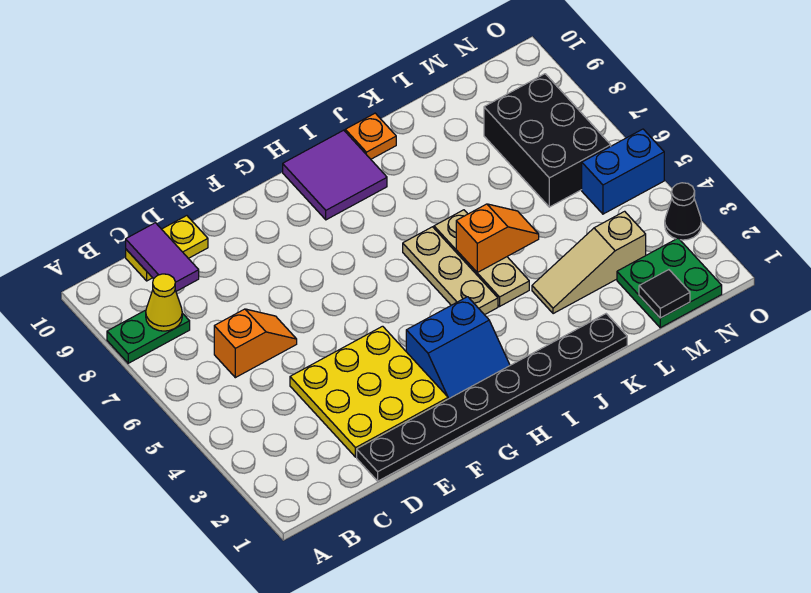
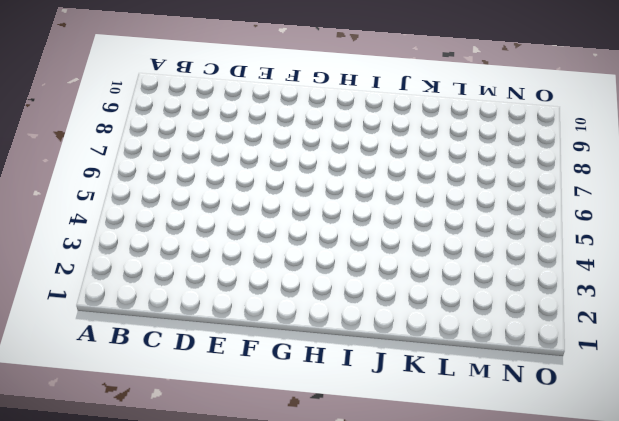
none -> green 1x2 plate [107,310,190,363]
none -> orange 1x2 slope [214,309,297,378]
none -> yellow 1x2 plate [126,216,208,281]

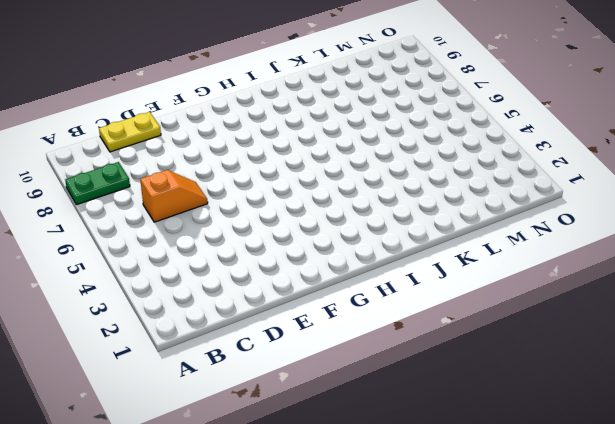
none -> black 1x8 plate [357,314,627,481]
none -> yellow 3x3 plate [290,326,448,457]
none -> blue 2x2 slope [406,297,510,399]

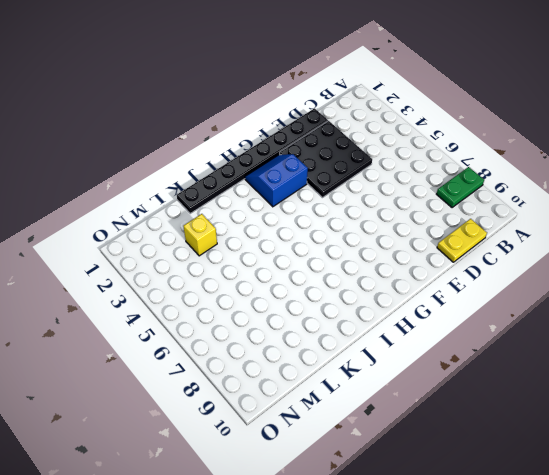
black 3x3 plate [280,121,372,198] -> yellow 3x3 plate [290,326,448,457]
yellow 1x1 brick [183,214,217,256] -> tan 1x3 slope [532,211,646,314]
none -> orange 1x2 slope [214,309,297,378]
none -> purple 2x2 tile [283,130,387,220]
none -> tan 1x3 plate [403,227,498,315]

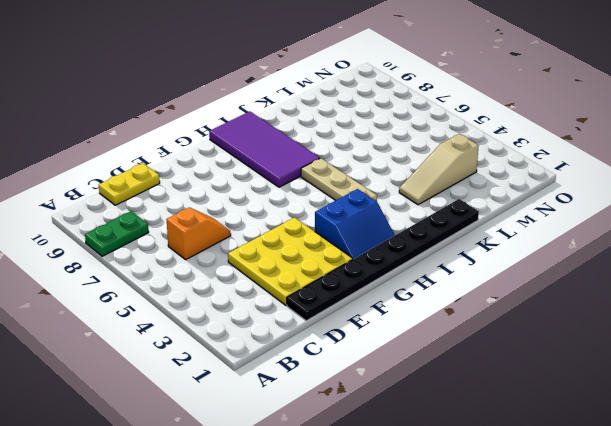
purple 2x4 tile [209,111,320,187] -> purple 2x2 tile [283,130,387,220]
none -> tan 1x3 plate [434,210,529,306]
none -> orange 1x1 plate [345,113,396,159]
none -> green 2x2 plate [617,238,722,328]

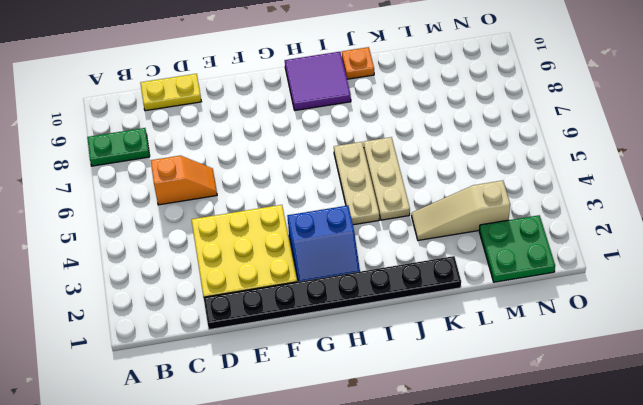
none -> black 2x3 brick [484,74,611,207]
none -> blue 1x2 brick [582,129,664,214]
none -> black 1x1 cone [665,183,701,240]

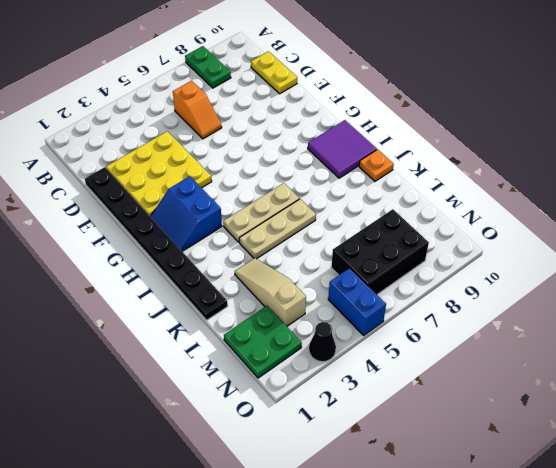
none -> yellow 1x1 cone [146,274,182,331]
none -> purple 1x2 tile [126,223,199,291]
none -> orange 1x2 slope [456,204,539,273]

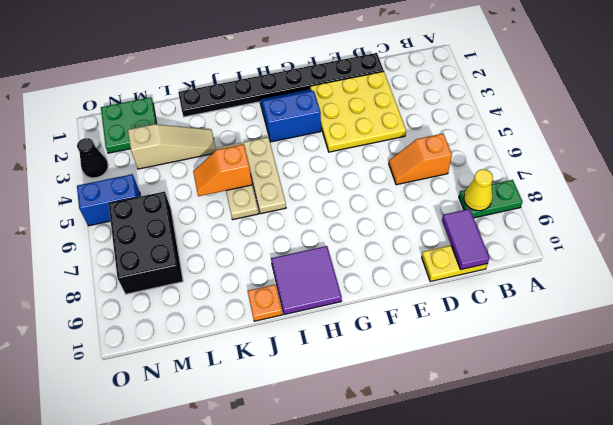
none -> black 1x1 tile [639,270,690,318]

